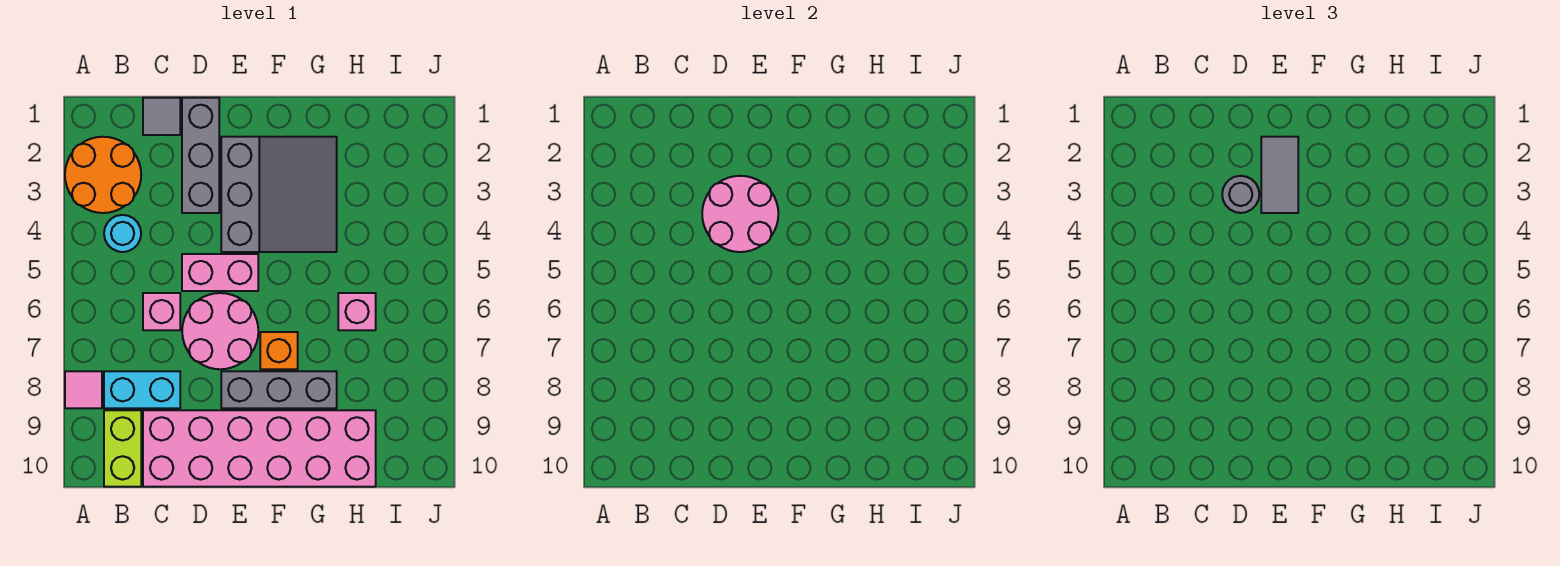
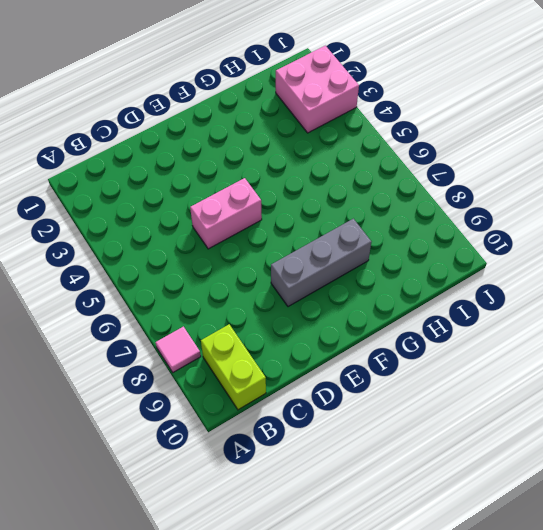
pink 2x2 brick [276,46,359,133] -> none
none -> orange 2x2 round brick [65,137,141,213]
none -> cyan 1x1 round brick [104,215,141,252]
none -> cyan 1x2 brick [104,371,180,408]

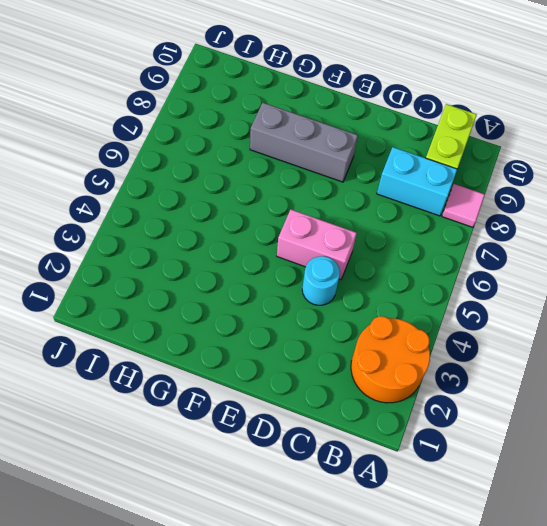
cyan 1x1 round brick [302,256,340,305] -> cyan 1x1 round brick moved to [104,215,141,252]
none -> grey 1x1 tile [143,98,180,135]
none -> pink 1x1 brick [143,293,180,330]
none -> pink 2x6 brick [143,410,376,487]

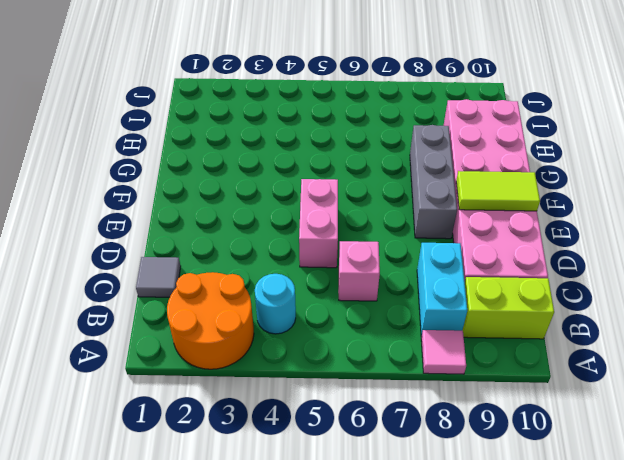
lime 1x2 tile [456,171,540,211] -> none
none -> grey 1x3 brick [182,98,219,213]
none -> pink 2x2 round brick [182,293,258,369]
none -> grey 3x3 slope [221,137,337,252]

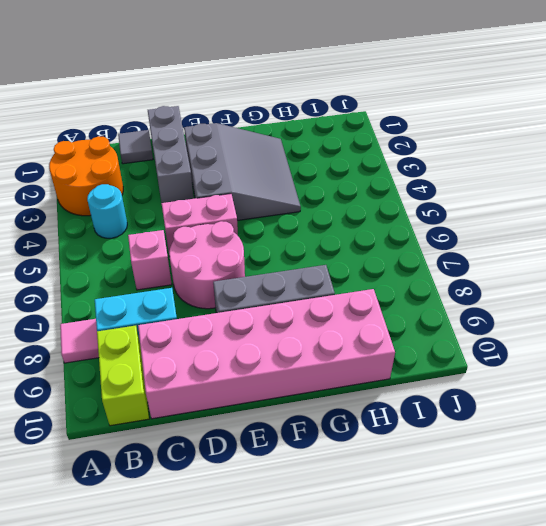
none -> orange 1x1 brick [260,332,298,369]
none -> pink 1x1 brick [338,293,376,330]
none -> pink 2x2 round brick [702,176,778,252]

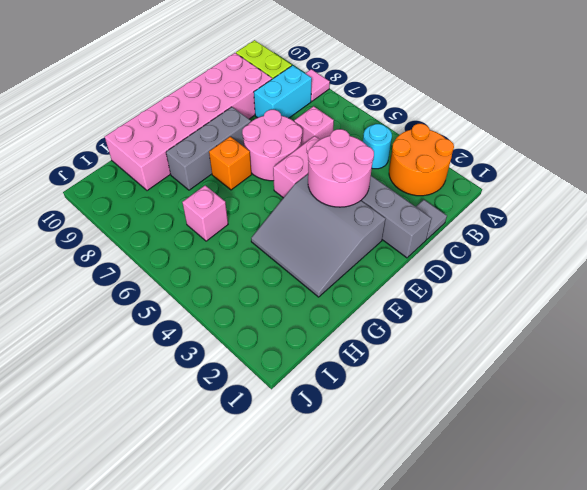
none -> grey 1x1 round brick [1222,176,1259,213]
none -> grey 1x2 tile [1261,137,1298,213]

